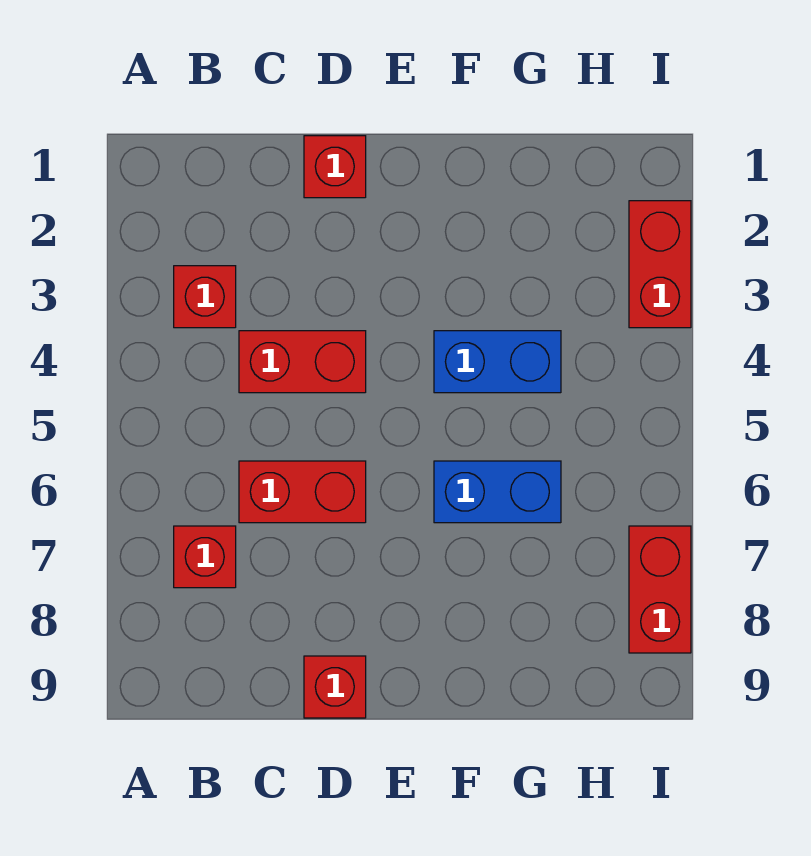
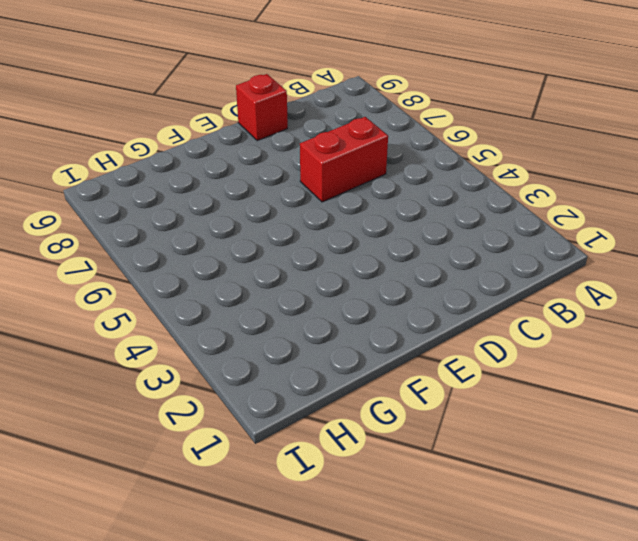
none -> red 1x1 brick [174,266,236,328]
none -> red 1x1 brick [174,526,236,588]

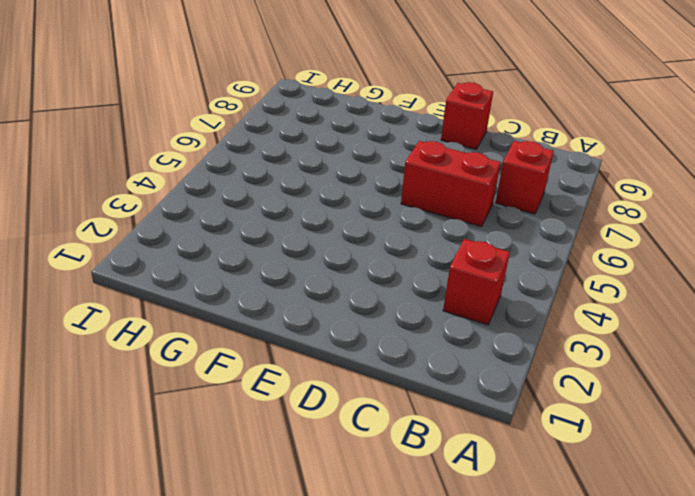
none -> red 1x2 brick [239,331,366,393]
none -> red 1x1 brick [304,136,366,198]

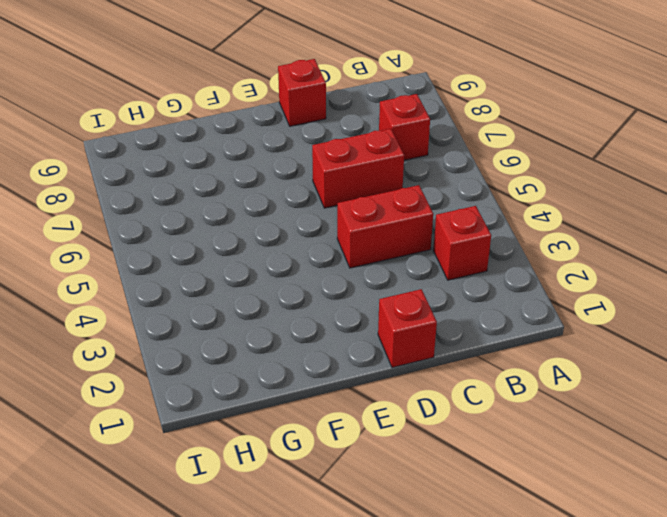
none -> blue 1x2 brick [434,331,561,393]
none -> blue 1x2 brick [434,461,561,523]

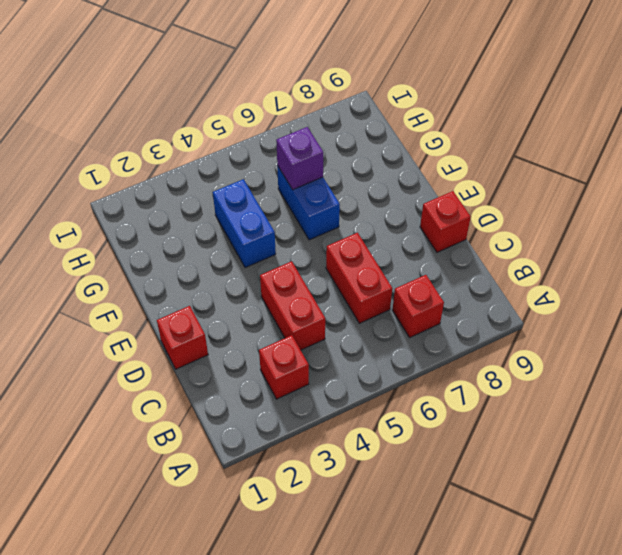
purple 1x1 brick [276,127,323,190] -> none
none -> red 1x2 brick [629,201,691,328]
none -> red 1x2 brick [629,526,691,653]

